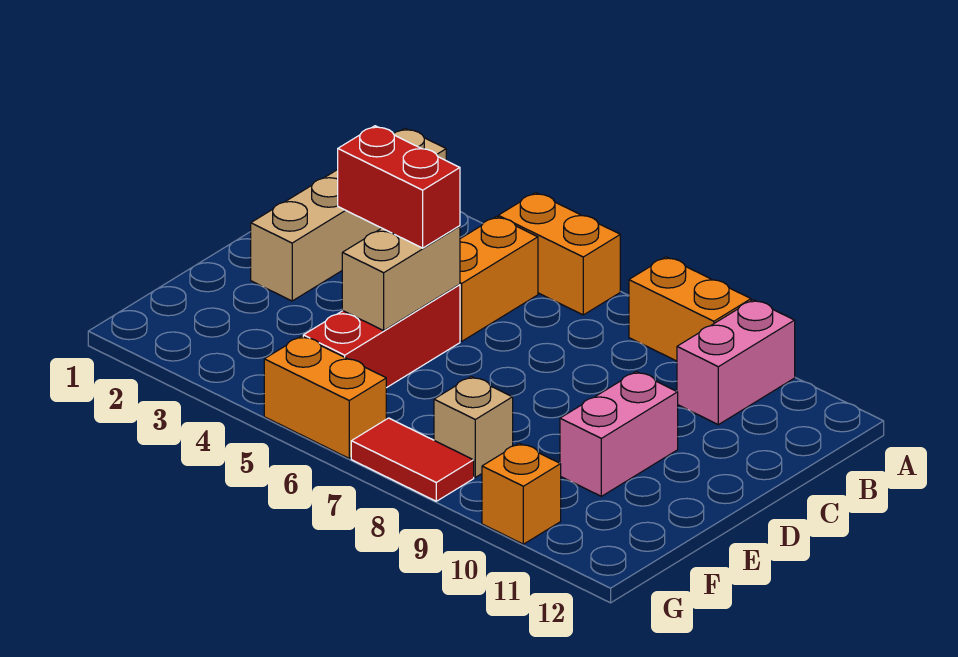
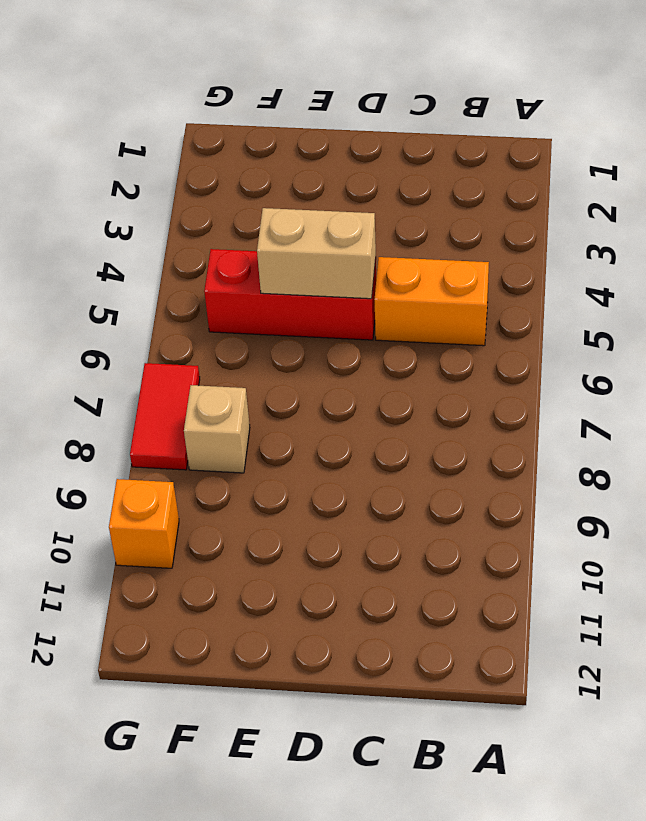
none -> tan 1x4 brick [251,128,446,301]
none -> orange 1x2 brick [498,193,620,315]
none -> orange 1x2 brick [629,257,751,361]

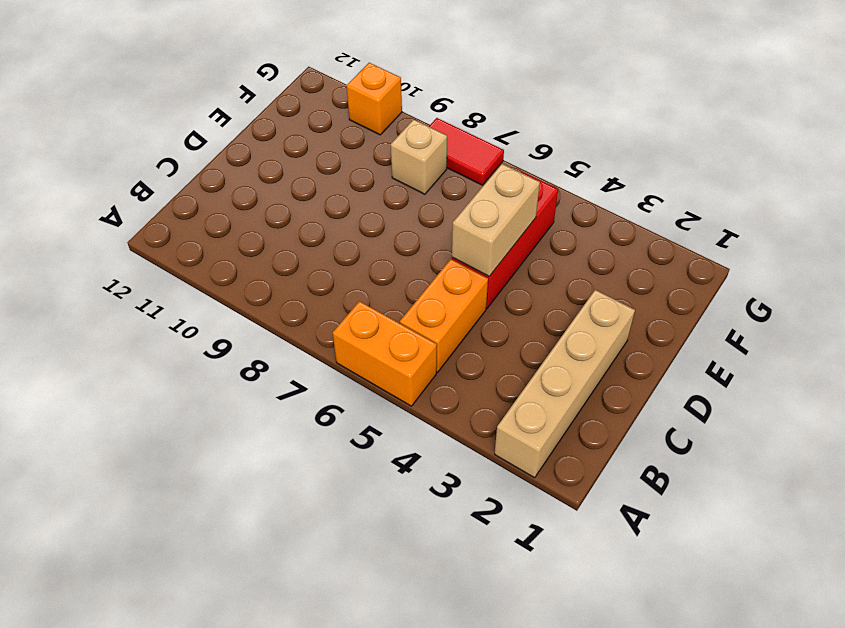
none -> orange 1x2 brick [629,257,751,361]
none -> pink 1x2 brick [677,300,795,425]
none -> pink 1x2 brick [560,372,678,496]

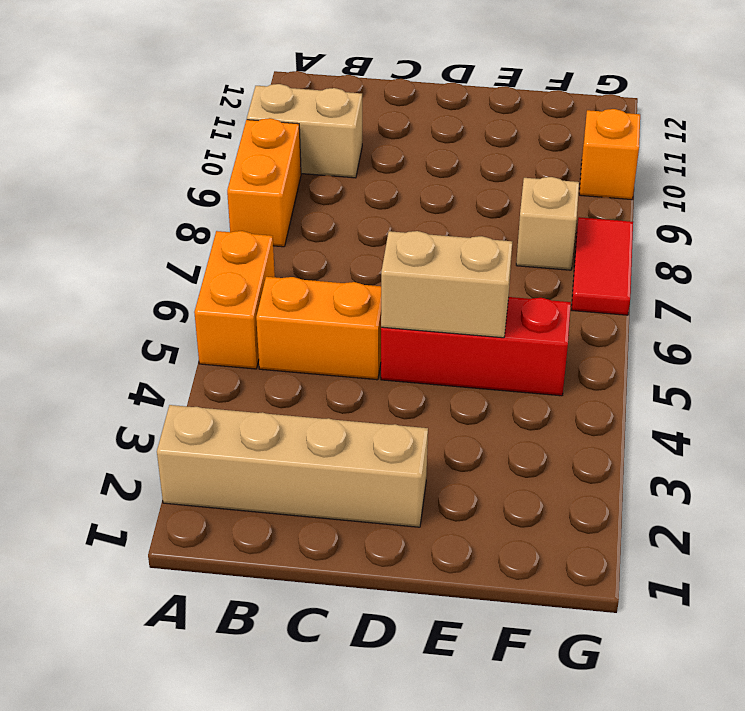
tan 1x2 brick [247,84,362,178] -> pink 1x2 brick [677,300,795,425]
none -> pink 1x2 brick [560,372,678,496]
none -> orange 1x2 brick [264,336,386,458]
none -> red 1x2 brick [338,126,460,248]

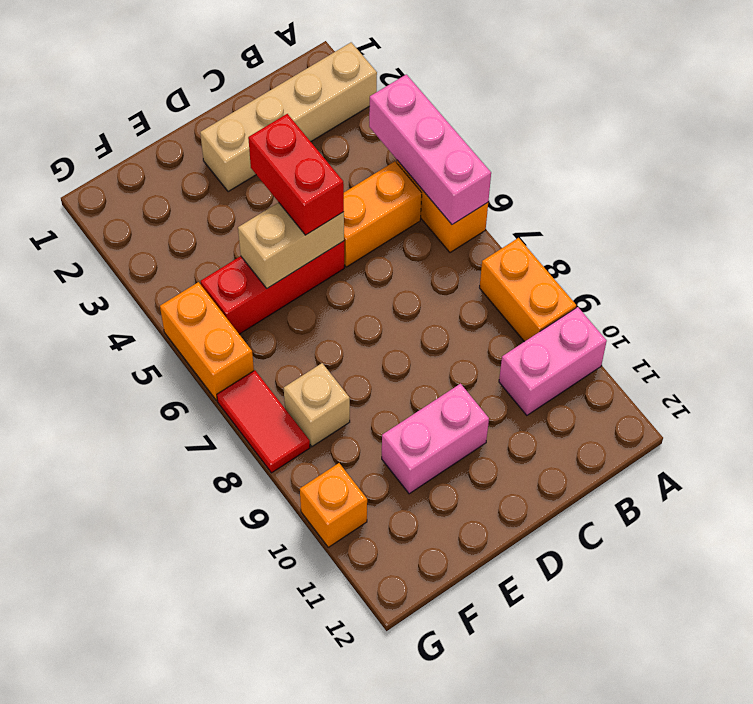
pink 1x3 brick [369,74,491,225] -> none

